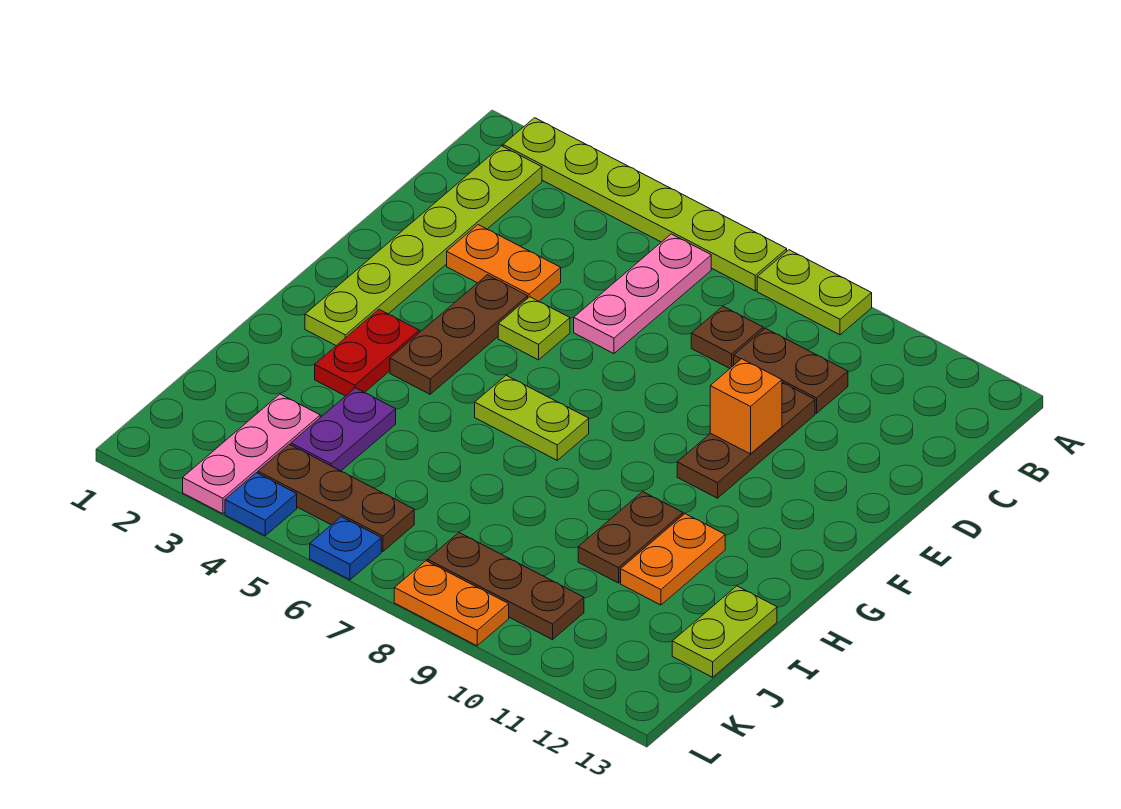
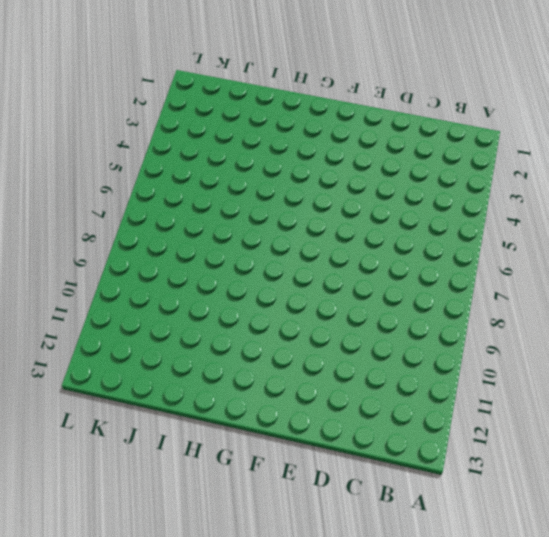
none -> lime 1x6 plate [503,118,787,291]
none -> lime 1x2 plate [757,250,872,335]
none -> lime 1x6 plate [305,146,542,346]

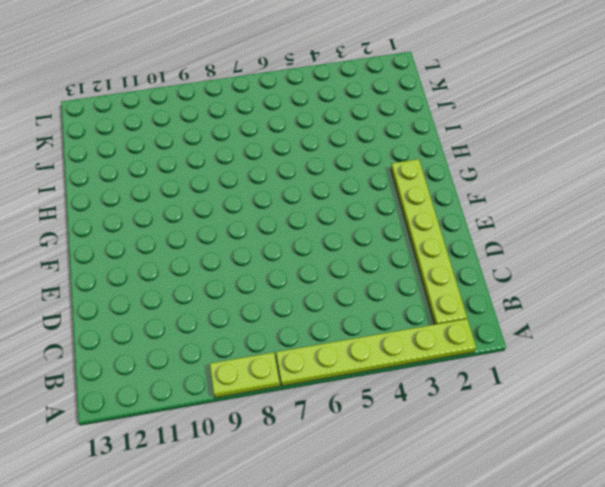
none -> pink 1x3 plate [574,234,711,354]
none -> brown 1x1 plate [691,306,763,368]
none -> brown 1x2 plate [734,328,848,413]

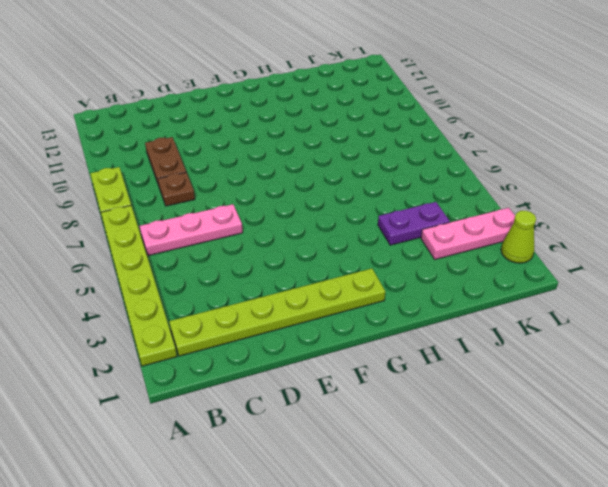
lime 1x1 cone [501,211,536,263] -> none
none -> orange 1x2 plate [447,225,561,301]
none -> brown 1x3 plate [677,383,815,498]
none -> brown 1x3 plate [390,275,528,394]

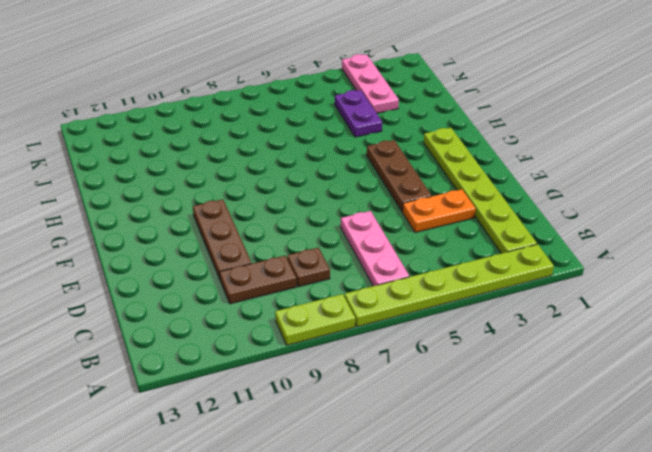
none -> lime 1x1 plate [498,297,570,360]
none -> red 1x2 plate [315,309,419,396]
none -> lime 1x2 plate [475,375,589,460]

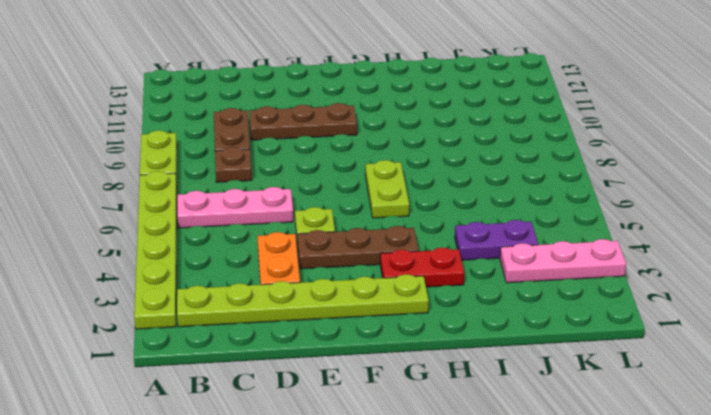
none -> brown 1x2 plate [578,492,683,583]
none -> orange 1x2 plate [621,514,725,605]
none -> lime 1x2 plate [672,586,777,677]

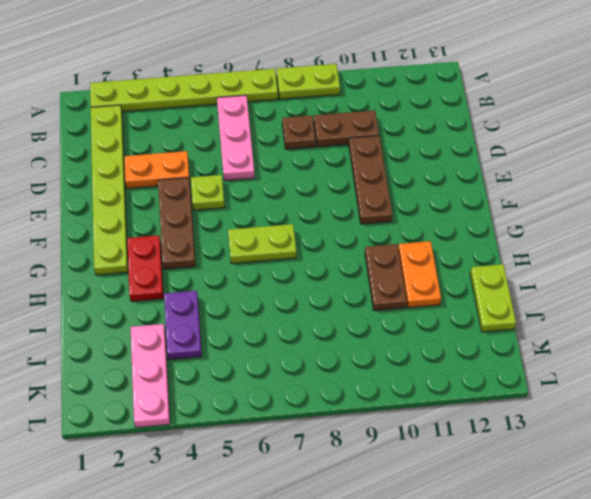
none -> brown 1x3 plate [258,444,414,551]
none -> brown 1x3 plate [427,533,584,640]
none -> blue 1x1 plate [225,473,297,536]

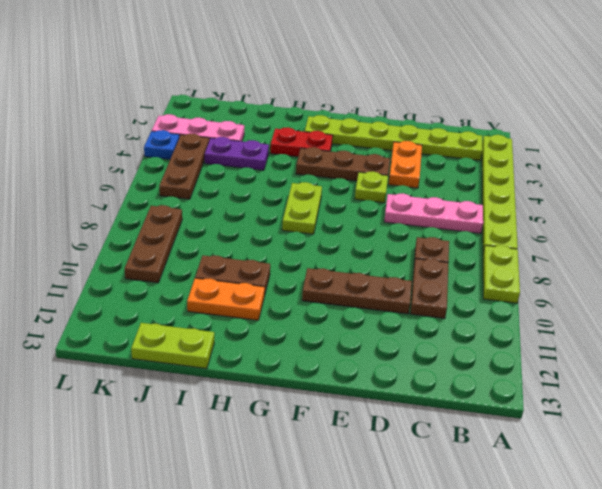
none -> blue 1x1 plate [310,517,381,580]
none -> orange 1x2 plate [394,561,509,646]
none -> orange 1x1 brick [710,359,782,454]

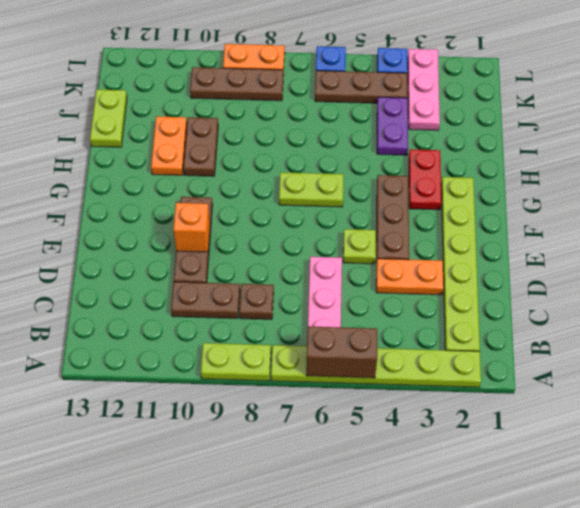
brown 1x2 brick [306,326,377,378] -> none

